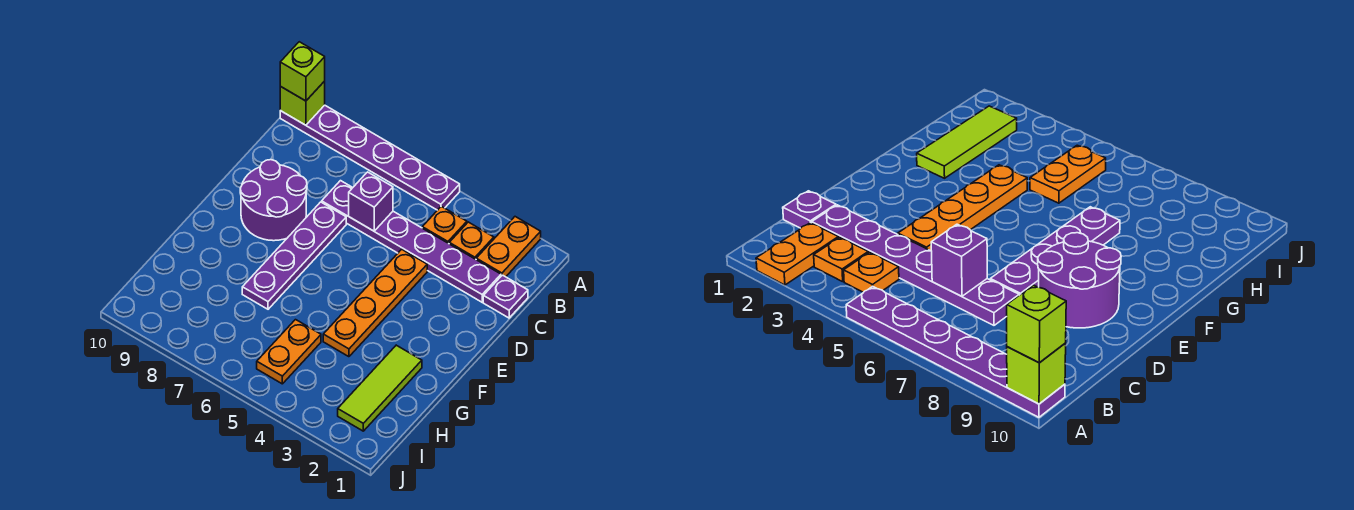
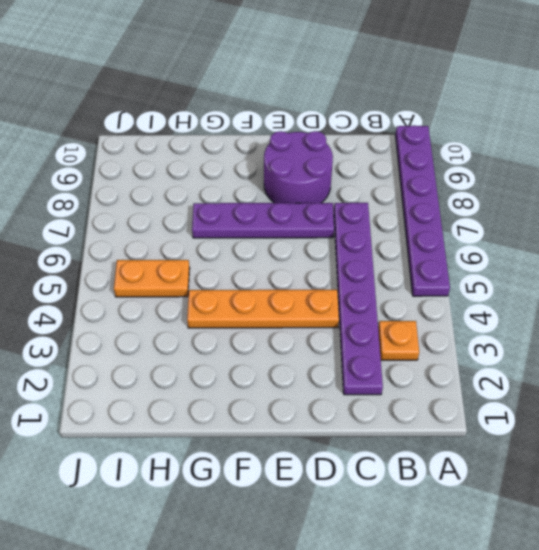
none -> orange 1x2 plate [476,217,541,277]
none -> orange 1x1 plate [422,206,467,244]
none -> purple 1x1 plate [483,275,528,318]

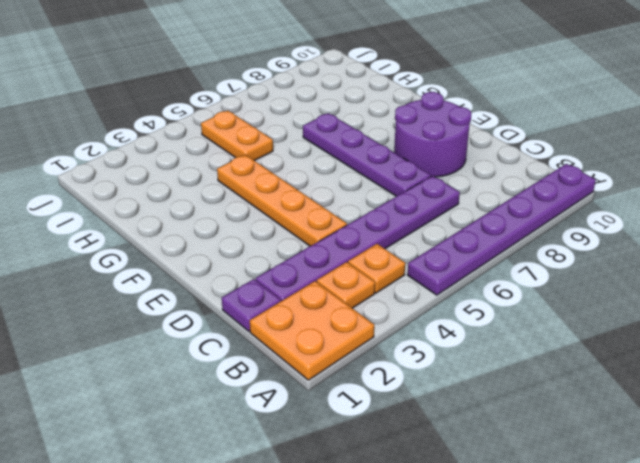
orange 2x2 plate [250,281,374,380] -> orange 1x2 plate [476,217,541,277]
none -> lime 1x3 tile [338,345,422,431]
none -> lime 1x1 brick [280,81,325,125]
none -> purple 1x1 brick [349,172,393,231]

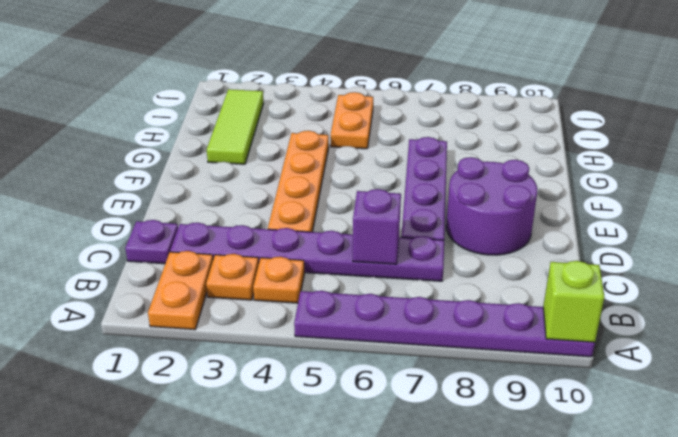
none -> lime 1x1 brick [280,42,325,101]

